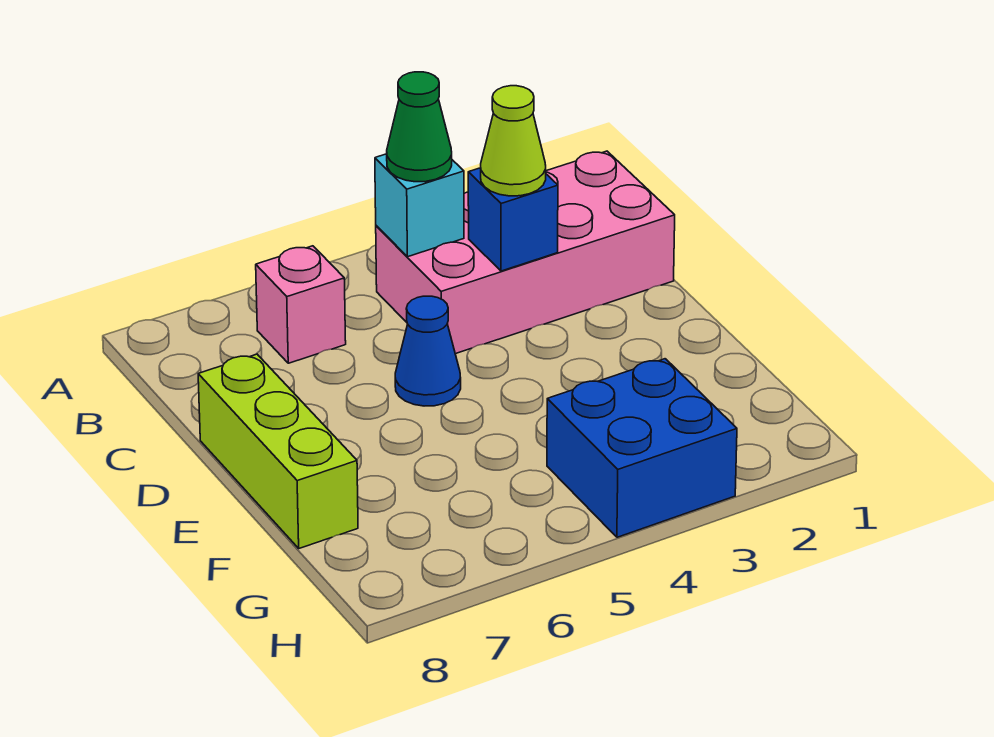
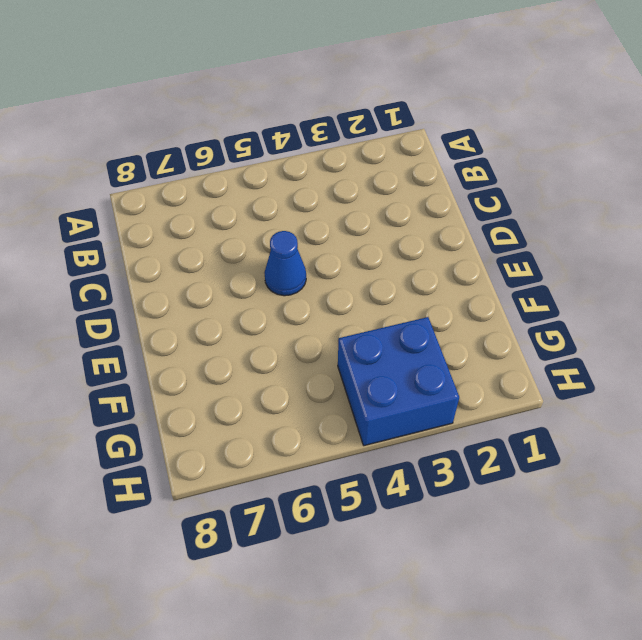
none -> pink 2x4 brick [376,151,675,354]
none -> pink 1x1 brick [256,246,346,363]

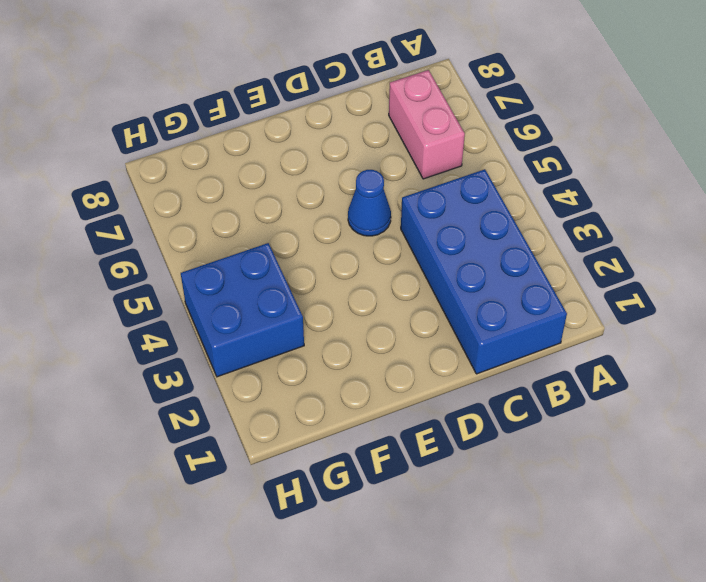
blue 2x4 brick [401,169,567,374] -> pink 2x4 brick [376,151,675,354]
pink 1x2 brick [389,70,465,179] -> pink 1x1 brick [256,246,346,363]
none -> lime 1x3 brick [198,354,358,548]
none -> cyan 1x1 brick [375,154,464,257]

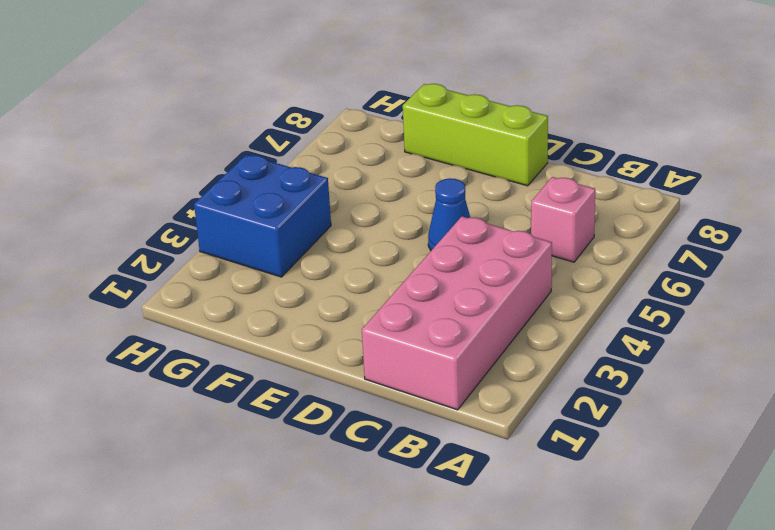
none -> cyan 1x1 brick [375,154,464,257]
none -> blue 1x1 brick [468,168,558,271]

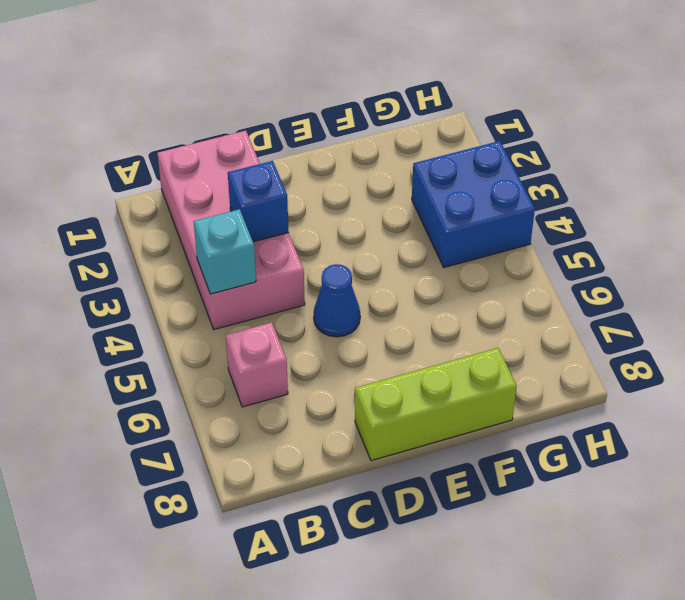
none -> green 1x1 cone [387,72,452,182]
none -> lime 1x1 cone [481,86,546,196]

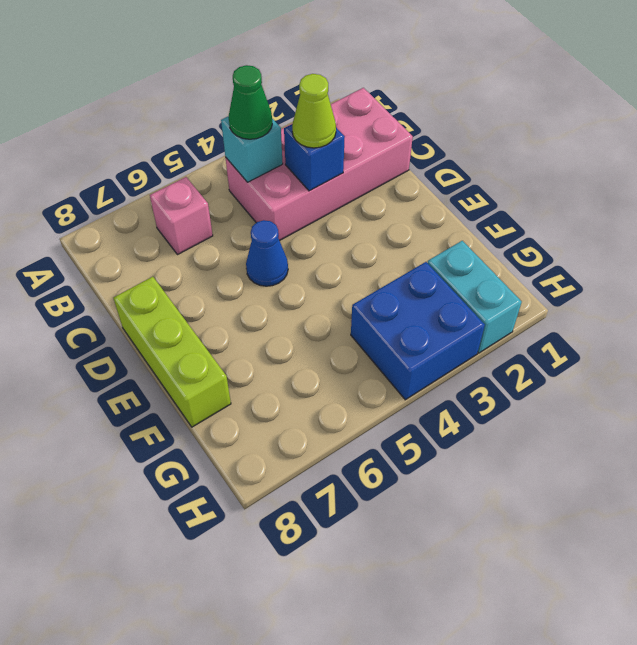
cyan 1x2 brick [428,241,522,353] -> none

